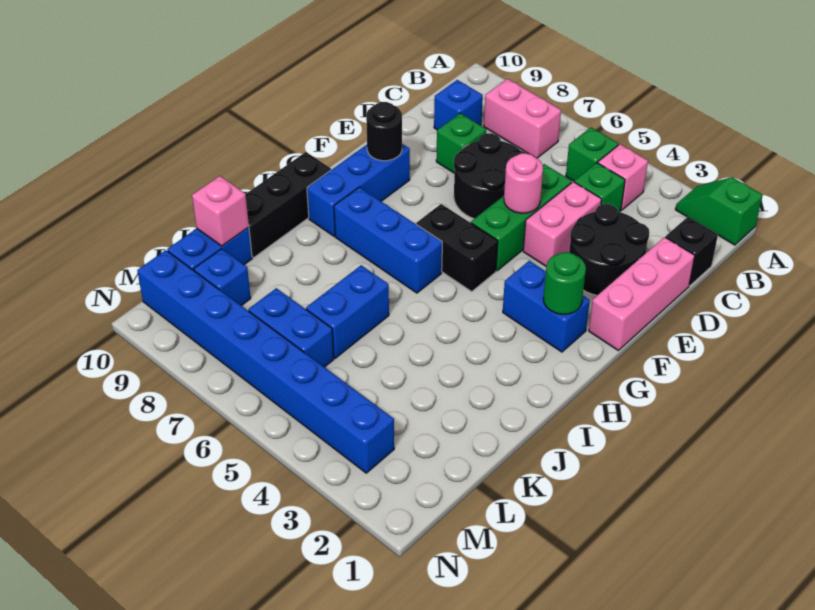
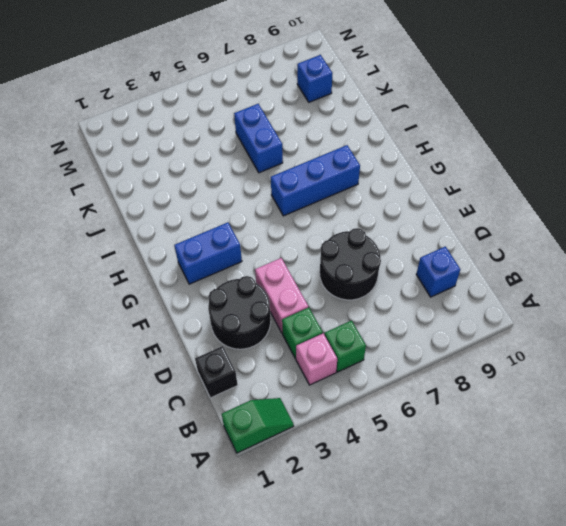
none -> pink 1x2 brick [484,79,561,158]
none -> pink 1x3 brick [589,237,695,350]
none -> green 1x3 brick [471,164,572,271]

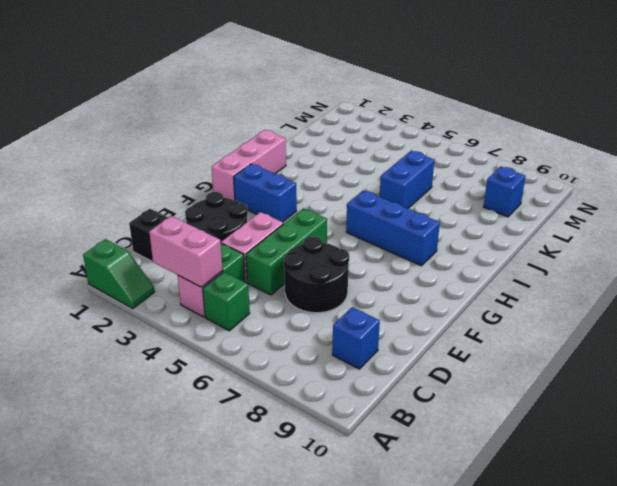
pink 1x2 brick [149,216,222,287] -> pink 1x2 brick moved to [484,79,561,158]
pink 1x3 brick [212,130,286,200] -> pink 1x3 brick moved to [589,237,695,350]
none -> green 1x1 brick [436,113,486,173]
none -> blue 1x3 brick [307,144,410,236]
none -> black 1x2 brick [416,204,498,291]

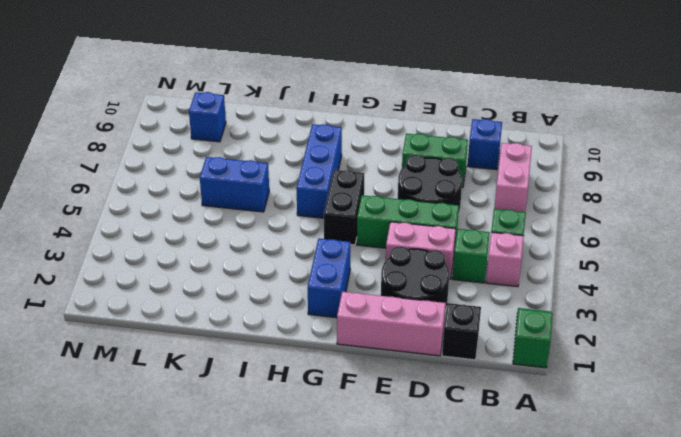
green 1x2 brick [402,134,468,188] -> green 1x1 brick [436,113,486,173]
none -> blue 1x3 brick [307,144,410,236]
none -> black 1x3 brick [246,152,331,258]
none -> blue 1x2 brick [167,227,252,270]

